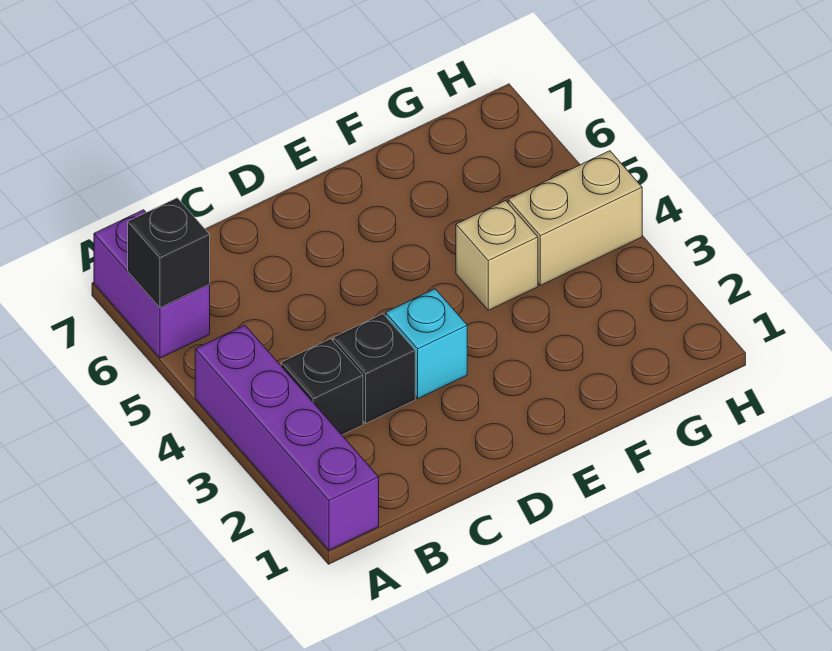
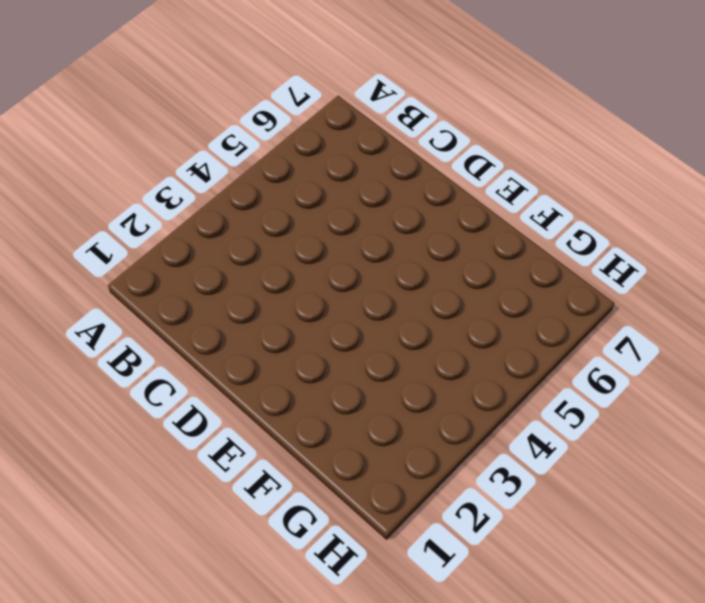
none -> purple 1x4 brick [195,325,379,550]
none -> purple 1x2 brick [94,210,210,358]

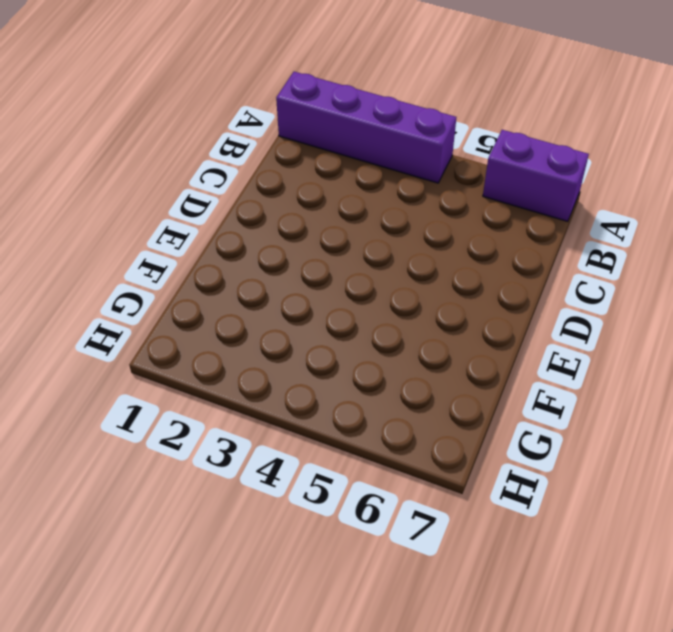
none -> black 1x1 brick [281,339,363,435]
none -> black 1x1 brick [333,314,415,423]

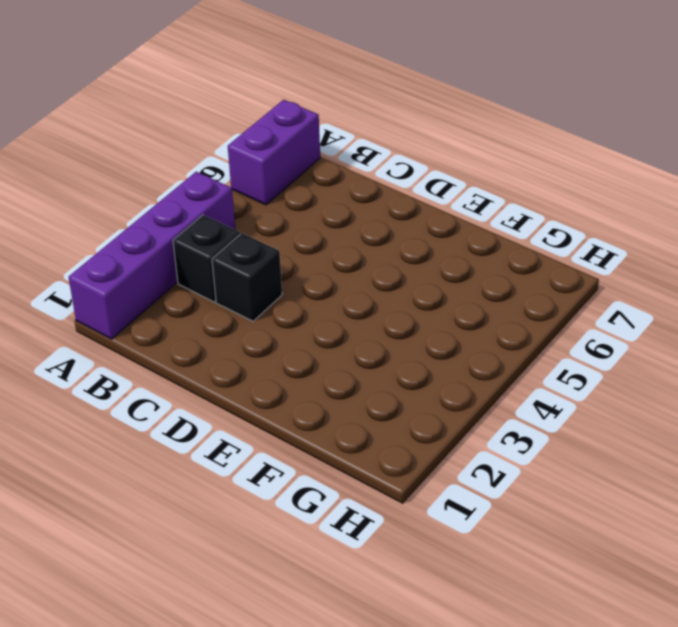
none -> cyan 1x1 brick [386,289,467,399]
none -> tan 1x1 brick [456,201,538,310]

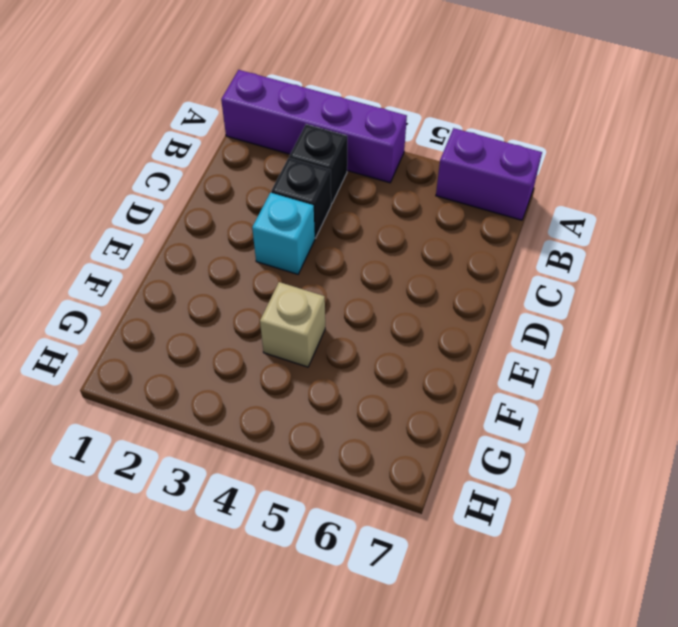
none -> tan 1x2 brick [508,151,642,286]
none -> black 1x1 brick [128,198,210,308]

